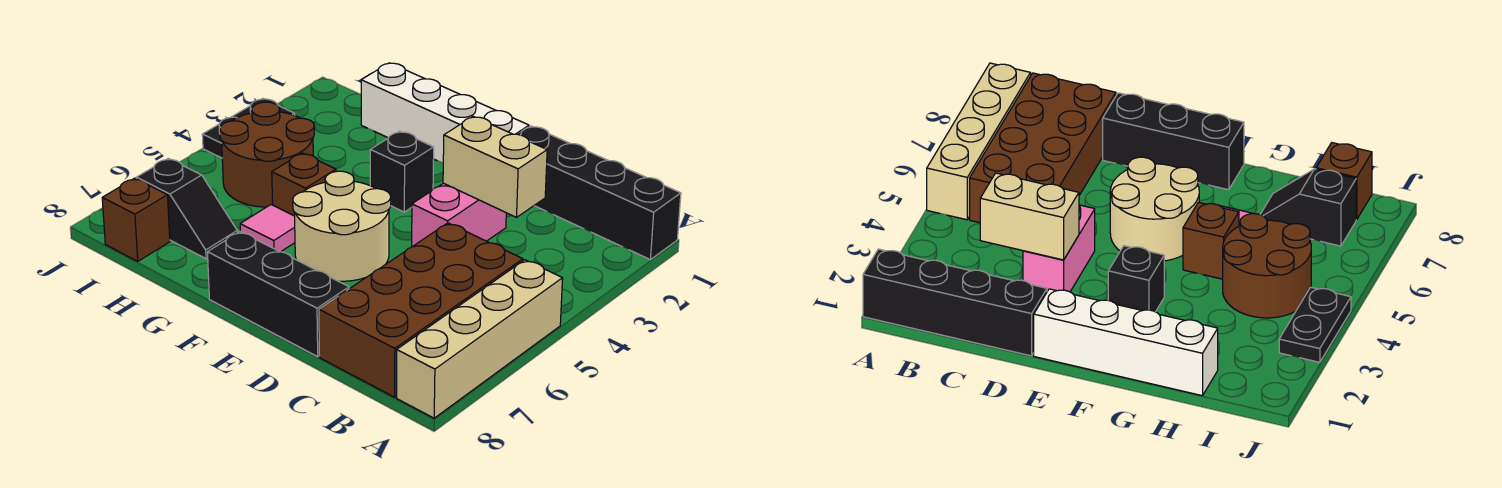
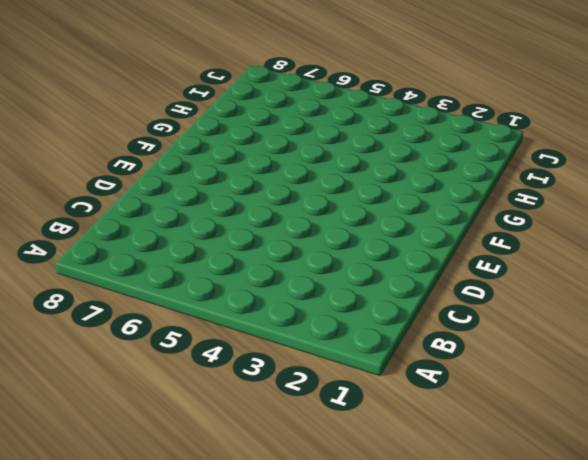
none -> black 1x4 brick [518,126,681,260]
none -> tan 1x4 brick [397,260,563,418]
none -> brown 2x4 brick [319,223,523,397]

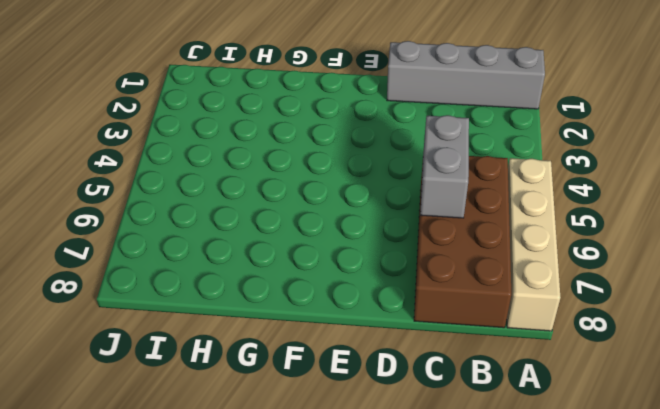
grey 1x4 brick [387,41,545,109] -> black 1x4 brick [518,126,681,260]
grey 1x2 brick [420,115,469,218] -> none
none -> pink 1x2 brick [412,183,506,247]
none -> black 1x3 brick [208,232,349,357]
none -> white 1x4 brick [361,63,529,163]

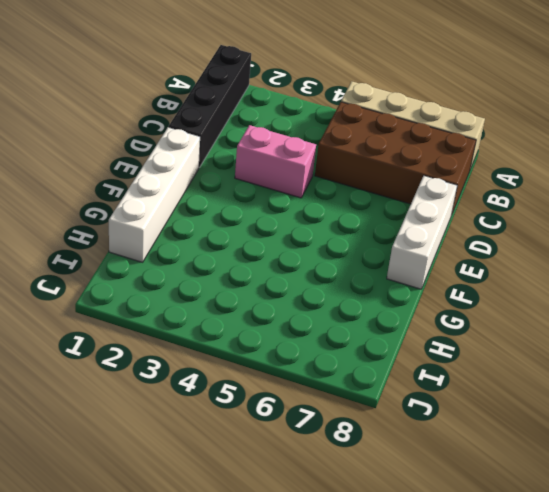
white 1x3 brick [387,176,457,289] -> black 1x3 brick [208,232,349,357]
none -> tan 2x2 round brick [293,171,391,281]
none -> black 1x1 brick [370,131,434,212]
none -> brown 1x1 brick [272,153,336,216]

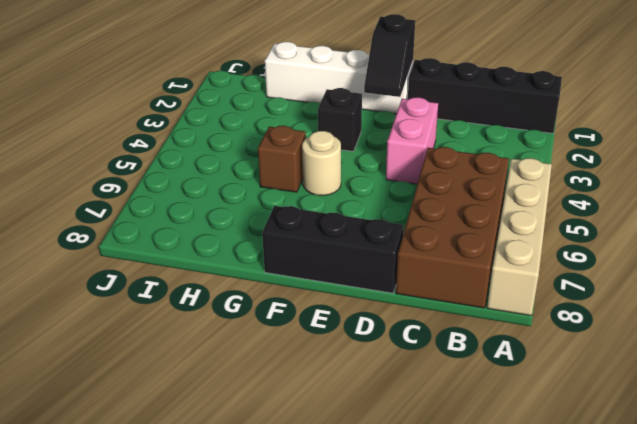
black 1x2 slope [364,14,415,97] -> black 1x2 slope turned to [136,158,237,259]
tan 1x1 round brick [302,131,341,195] -> tan 2x2 round brick [293,171,391,281]
none -> pink 1x1 tile [240,205,295,252]
none -> brown 2x2 round brick [220,102,314,207]
none -> brown 1x1 brick [102,178,170,261]

